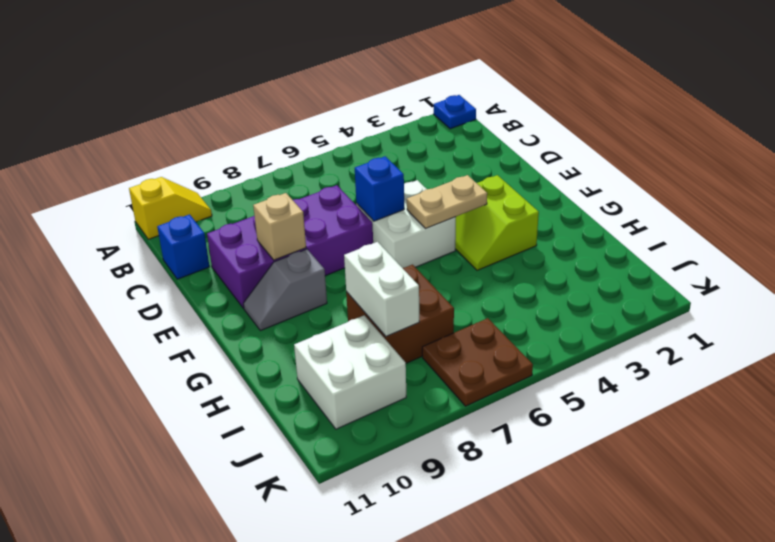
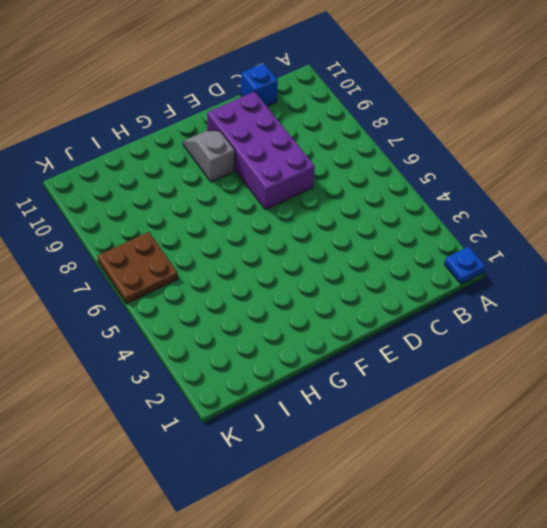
none -> yellow 1x2 slope [129,177,212,239]
none -> white 2x2 brick [356,180,456,268]
none -> lime 2x2 slope [455,175,539,270]

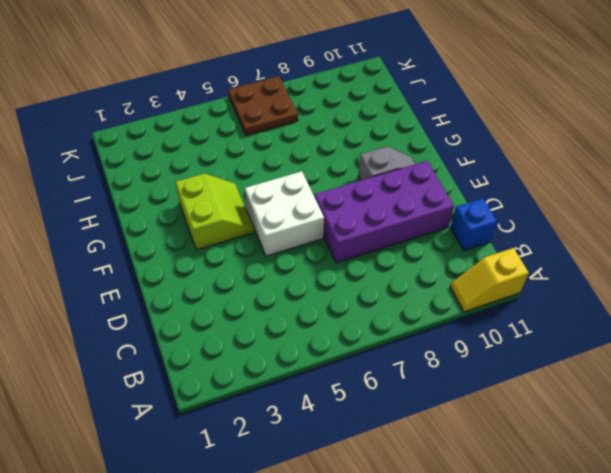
none -> blue 1x1 plate [434,95,476,129]
none -> brown 2x2 brick [346,265,454,363]
none -> white 2x2 brick [294,315,406,429]

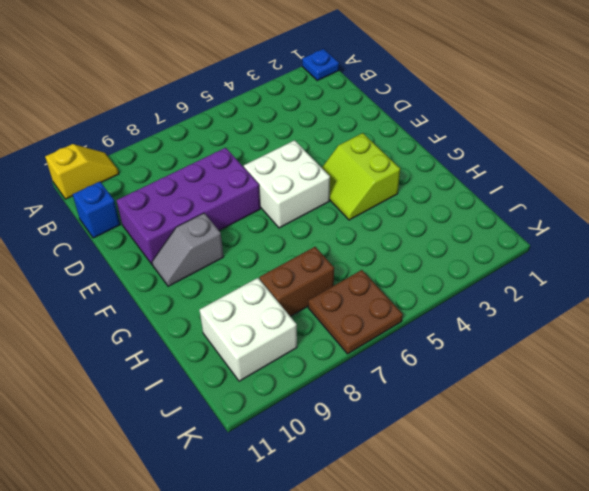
brown 1x2 brick [260,247,334,316] -> brown 2x2 brick [346,265,454,363]
none -> blue 1x1 brick [355,156,404,221]
none -> tan 1x1 brick [253,193,306,260]
none -> tan 1x2 plate [407,175,487,228]

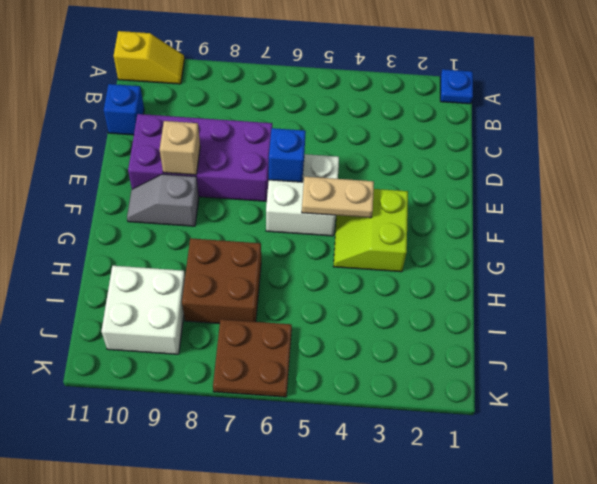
none -> white 1x2 brick [344,242,419,337]

